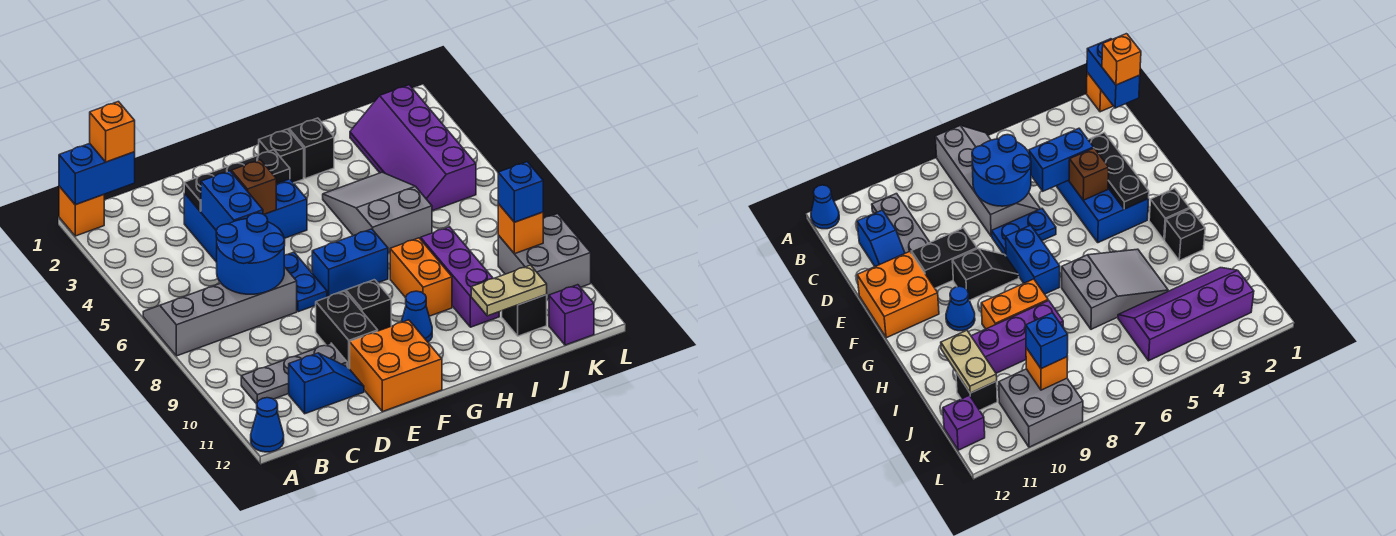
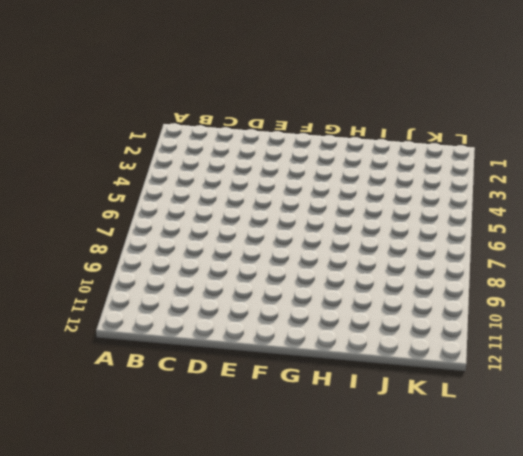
none -> orange 1x1 brick [59,186,104,236]
none -> grey 2x4 slope [143,267,297,356]
none -> blue 1x1 cone [251,398,284,452]
none -> grey 1x3 plate [241,343,347,404]

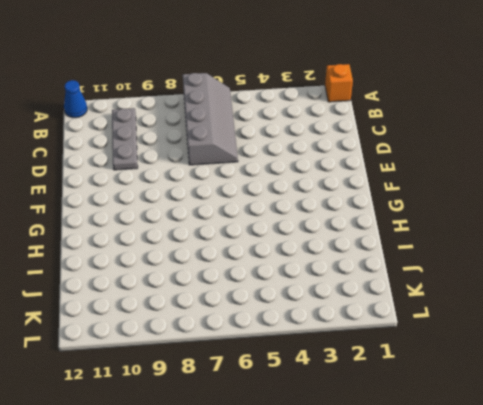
none -> blue 1x2 slope [289,353,364,414]
none -> blue 2x3 brick [184,179,307,262]
none -> blue 1x2 plate [284,252,327,312]
none -> black 1x2 brick [316,291,378,369]

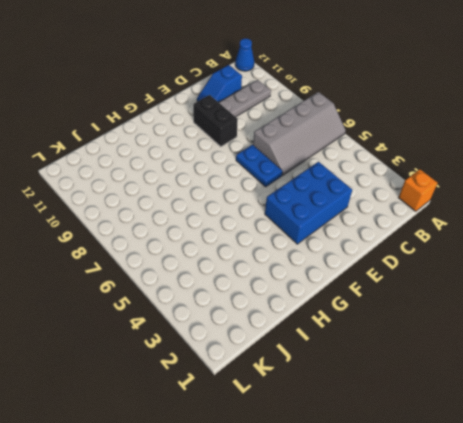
none -> orange 2x2 brick [350,320,442,412]
none -> blue 1x2 brick [312,229,388,297]
none -> black 1x2 slope [329,280,391,331]
none -> black 1x1 brick [259,129,304,183]

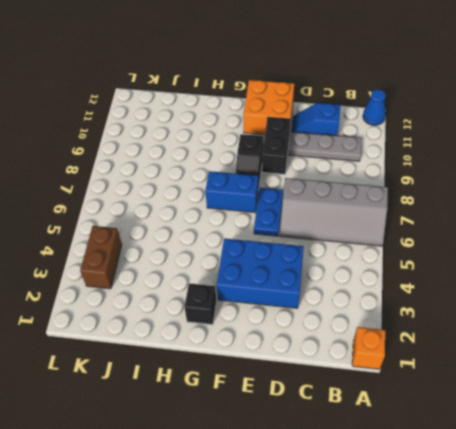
brown 1x2 brick [80,226,122,289] -> purple 2x4 slope [350,85,476,211]
none -> blue 1x1 cone [401,291,432,342]
none -> black 1x1 brick [289,118,334,179]
none -> grey 2x3 slope [323,172,432,253]
none -> orange 1x2 brick [390,238,452,316]

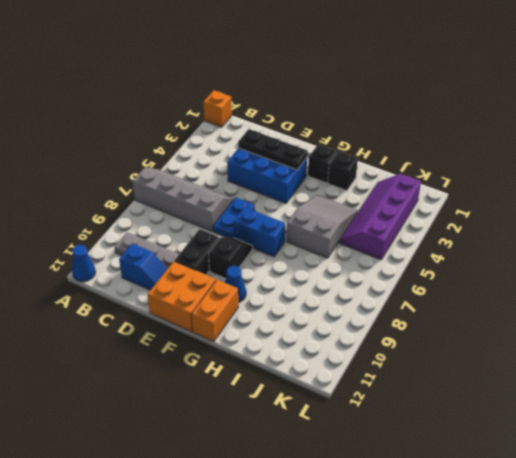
orange 1x2 brick [191,280,238,342] -> orange 1x2 brick moved to [390,238,452,316]
none -> purple 1x3 brick [421,227,499,327]
none -> black 1x1 brick [502,295,547,336]
none -> grey 2x2 brick [498,214,591,299]
none -> purple 1x1 brick [549,285,594,345]

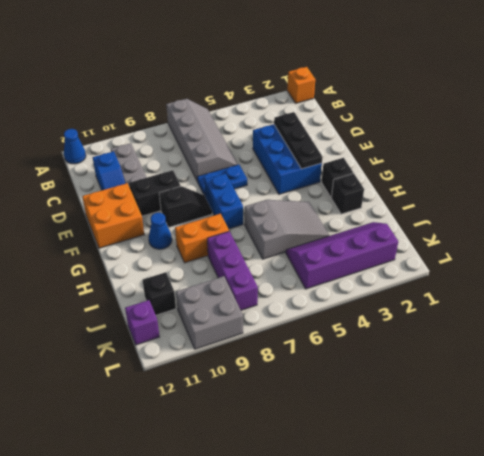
purple 1x3 brick [207,231,258,310] -> purple 1x3 brick turned to [421,227,499,327]
none -> blue 1x2 brick [59,144,135,205]
none -> blue 2x2 round brick [216,213,285,294]
none -> blue 1x2 brick [201,171,263,230]
none -> brown 1x1 brick [231,160,276,215]

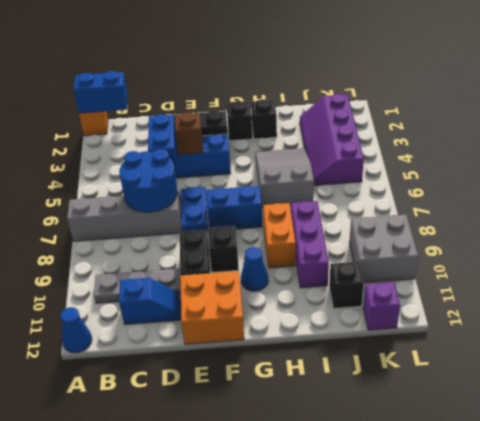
none -> tan 1x2 plate [471,265,547,316]
none -> orange 1x1 brick [498,204,543,254]
none -> orange 1x1 brick [90,102,135,162]
none -> blue 1x1 brick [498,162,543,222]

